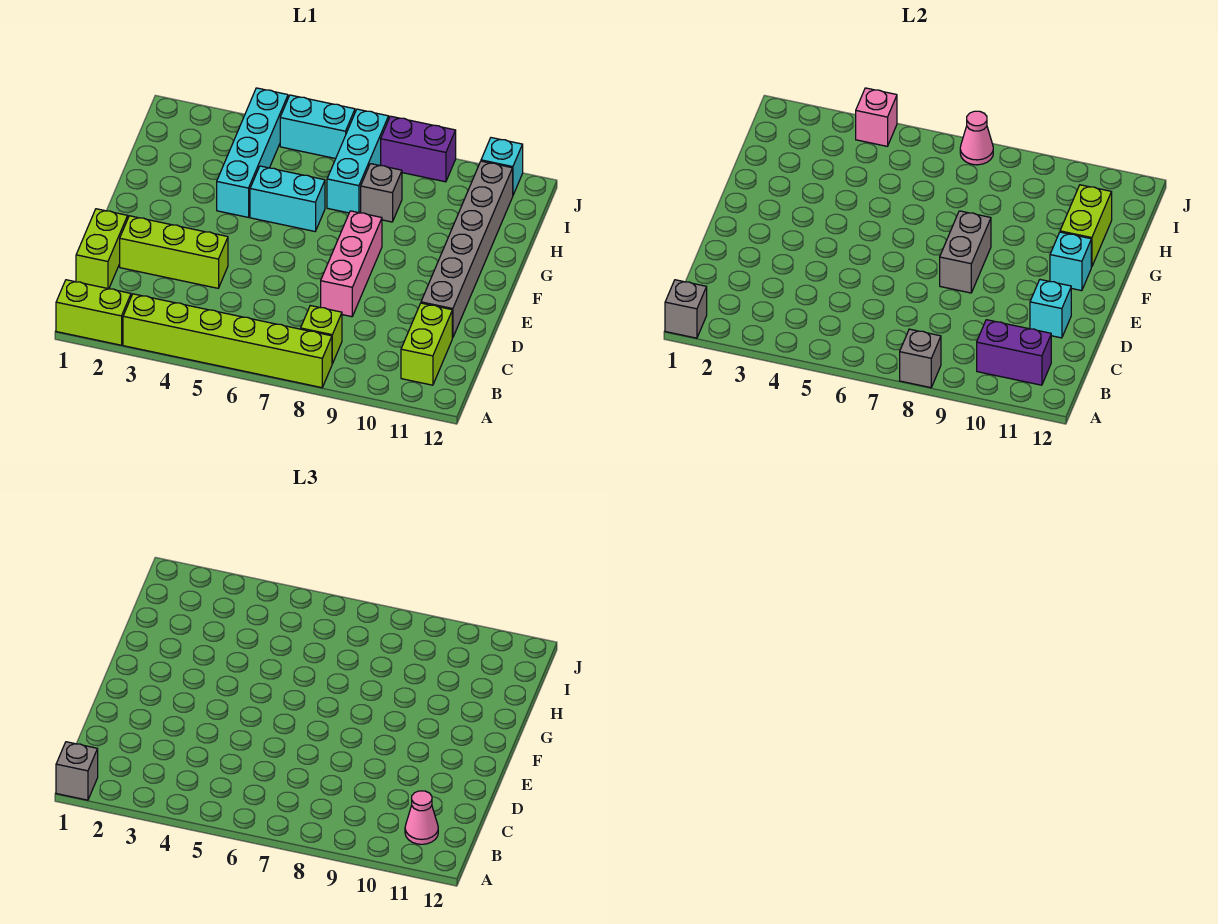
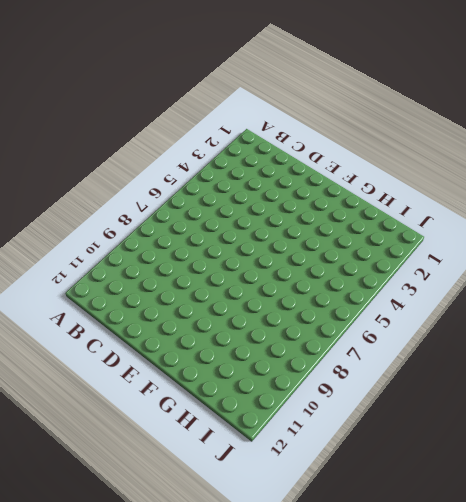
none -> lime 1x2 brick [56,280,131,345]
none -> lime 1x6 brick [123,294,332,388]
none -> lime 1x1 brick [301,306,342,364]

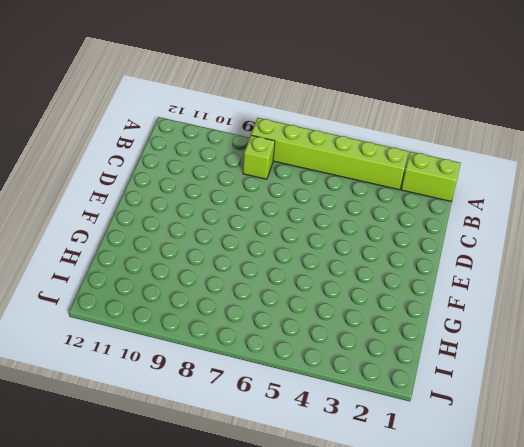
none -> lime 1x2 brick [401,303,452,385]
none -> lime 1x2 brick [76,209,128,289]
none -> lime 1x3 brick [120,216,228,288]

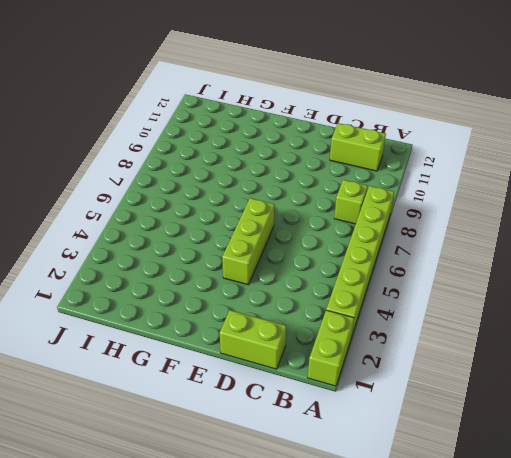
lime 1x3 brick [222,198,275,285] -> lime 1x3 brick moved to [120,216,228,288]
none -> pink 1x3 brick [321,211,382,317]
none -> grey 1x6 brick [421,161,513,338]
none -> cyan 1x4 brick [217,88,288,217]

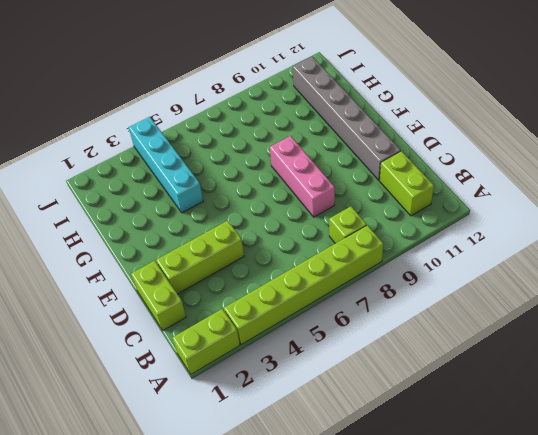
none -> cyan 1x2 brick [250,166,325,231]
none -> cyan 1x3 brick [327,109,389,213]
none -> grey 1x1 brick [361,164,402,222]

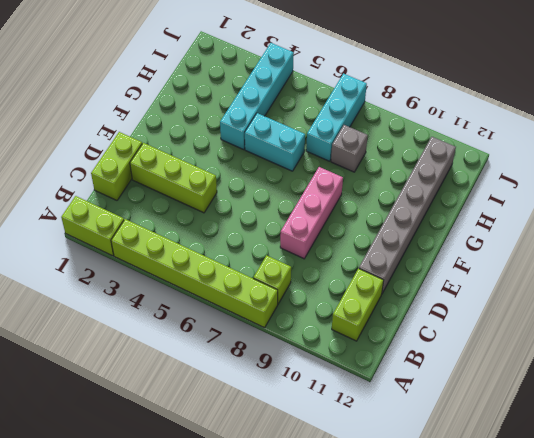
none -> cyan 1x2 brick [280,95,355,159]
none -> purple 1x2 brick [381,116,456,182]
none -> cyan 1x1 brick [481,138,523,195]

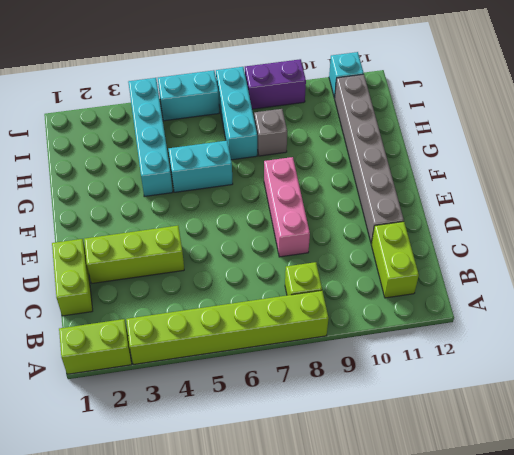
none -> grey 1x1 brick [665,280,707,338]
none -> grey 1x1 brick [900,329,941,388]
none -> purple 1x2 brick [977,320,1051,385]

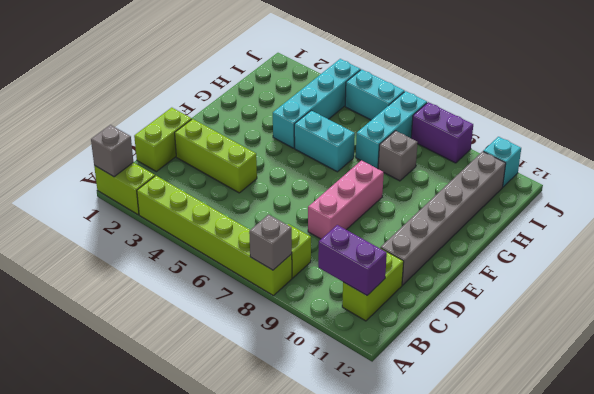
none -> cyan 1x1 brick [1030,280,1071,338]
none -> grey 1x2 brick [940,211,991,293]
none -> cyan 1x1 brick [1050,232,1091,291]

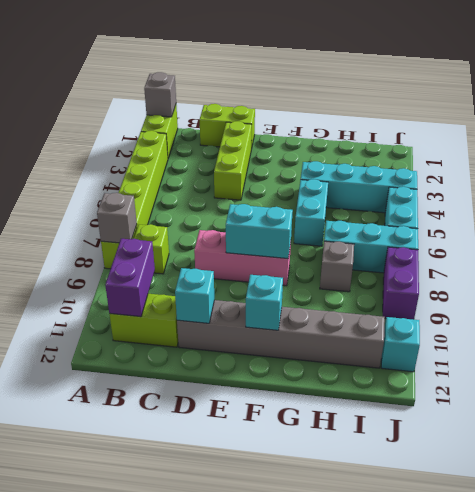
cyan 1x2 brick [226,204,293,259] -> grey 1x2 brick [940,211,991,293]
none -> lime 1x2 brick [1060,185,1112,267]
none -> pink 1x1 brick [856,88,897,146]
none -> pink 1x1 cone [960,111,993,165]

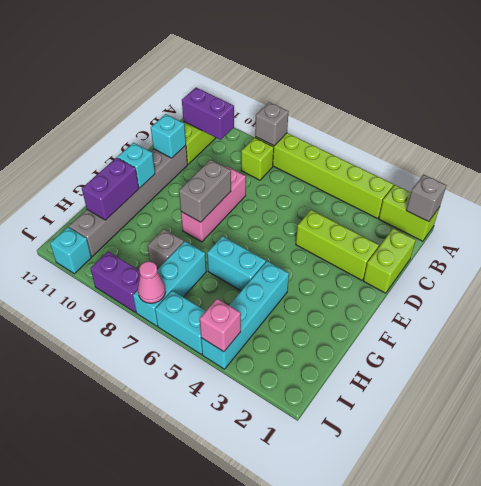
purple 1x2 brick [82,158,139,220] -> lime 1x2 brick [1060,185,1112,267]
none -> grey 1x1 brick [56,742,98,800]
none -> pink 1x1 cone [405,791,438,844]

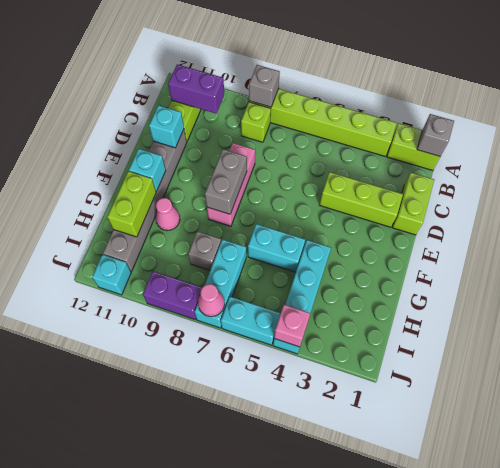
pink 1x1 cone [155,198,180,231] -> pink 1x1 cone moved to [405,791,438,844]
none -> grey 1x1 brick [56,742,98,800]

